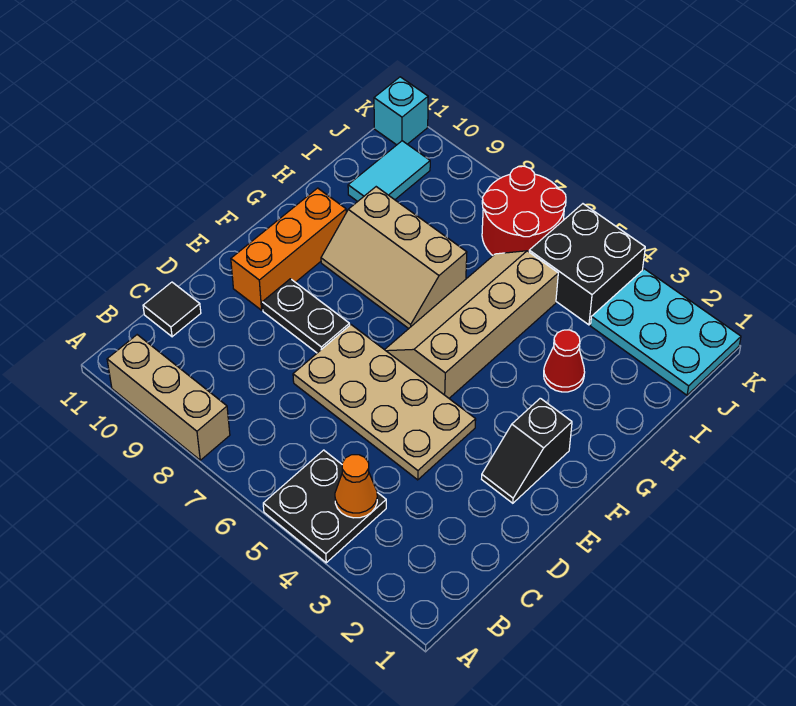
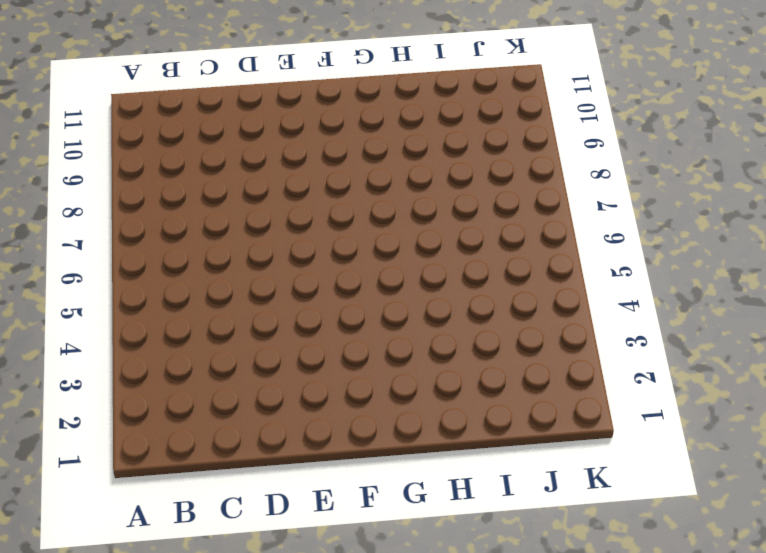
none -> black 2x2 plate [263,450,386,563]
none -> tan 1x3 brick [107,335,230,460]
none -> black 1x1 tile [143,282,201,337]

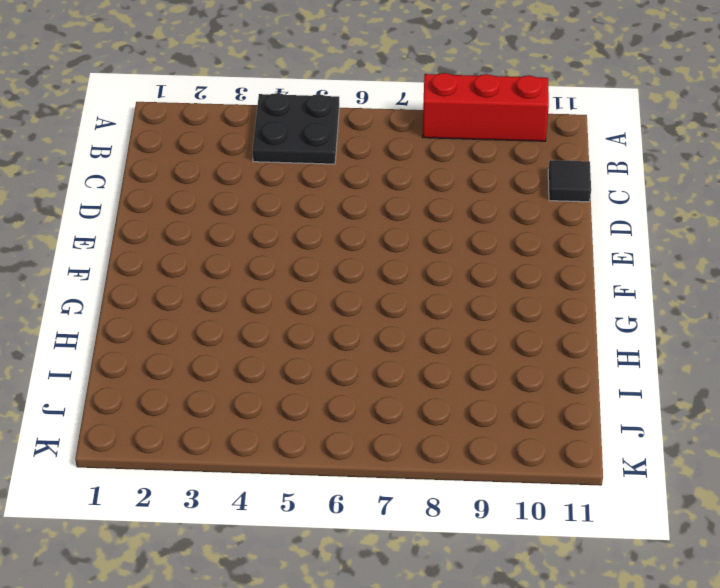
red 1x3 brick [422,73,549,141] -> tan 1x3 brick [107,335,230,460]
none -> tan 2x4 plate [293,325,476,480]
none -> black 1x2 slope [482,398,572,503]
none -> black 1x2 plate [262,279,350,353]

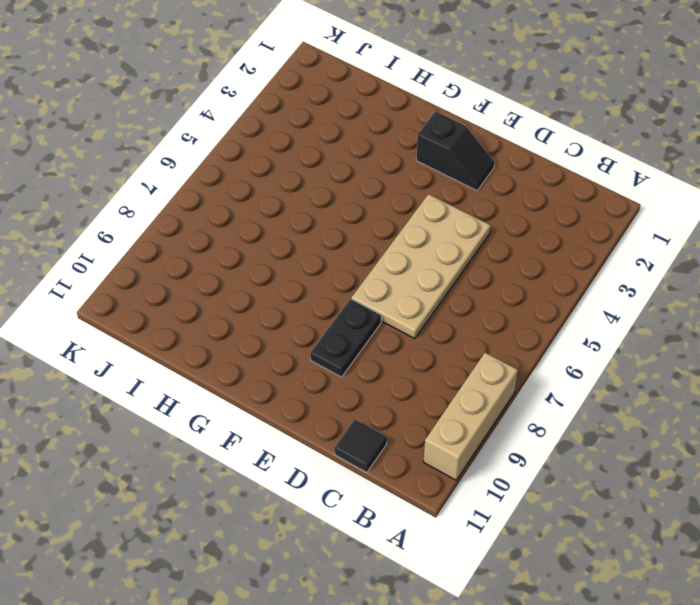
none -> black 2x2 plate [263,450,386,563]
none -> orange 1x3 brick [231,188,346,310]
none -> tan 2x4 slope [385,251,558,398]

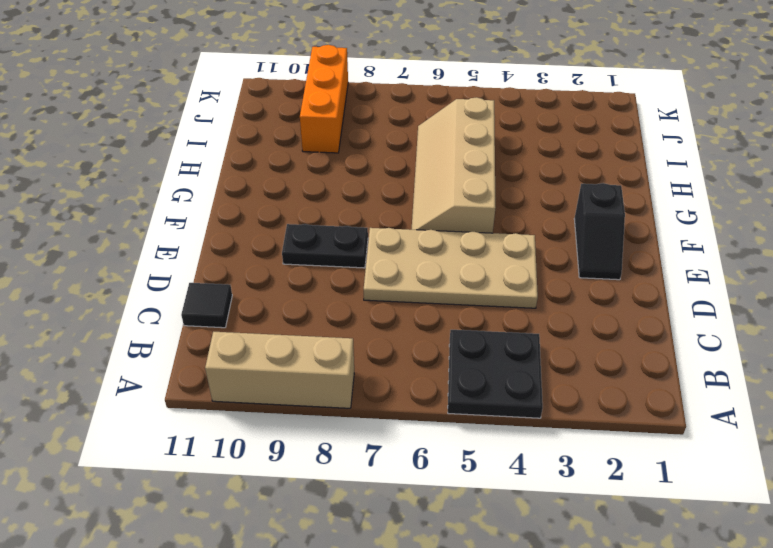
orange 1x3 brick [300,45,348,153] -> orange 1x3 brick moved to [231,188,346,310]
none -> tan 2x3 slope [321,187,467,329]
none -> red 1x1 cone [544,330,585,392]
none -> cyan 1x2 tile [348,141,430,201]

